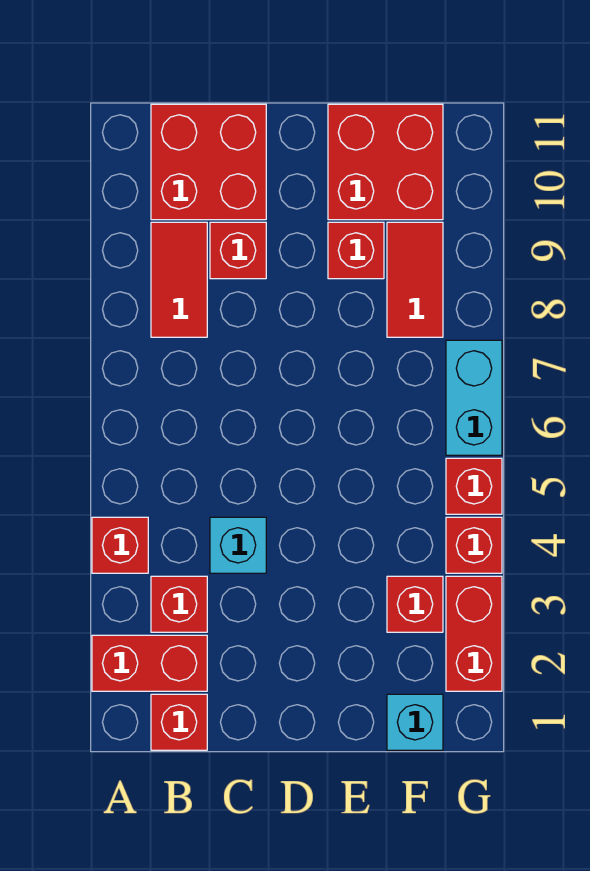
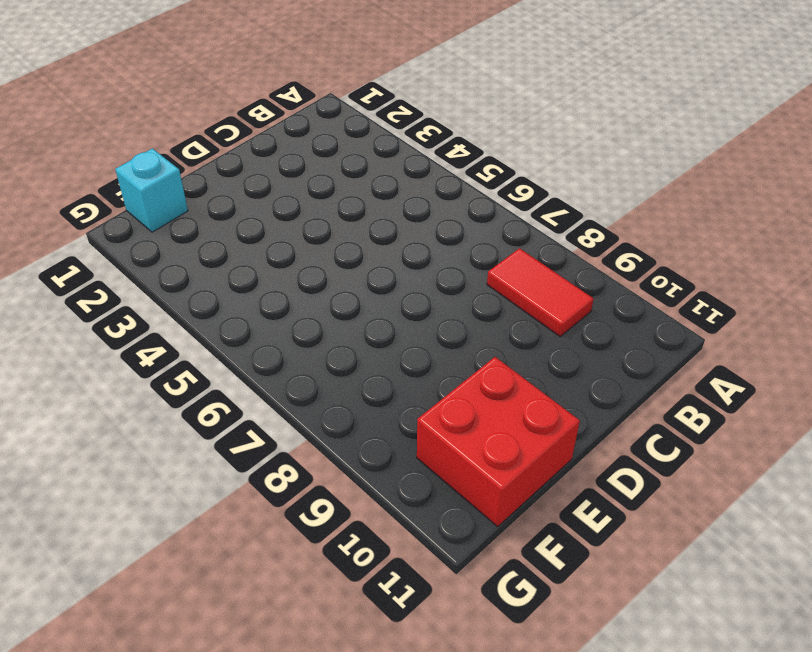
none -> red 1x2 brick [92,635,207,691]
none -> red 1x1 brick [92,517,148,573]
none -> red 1x1 brick [151,694,207,750]

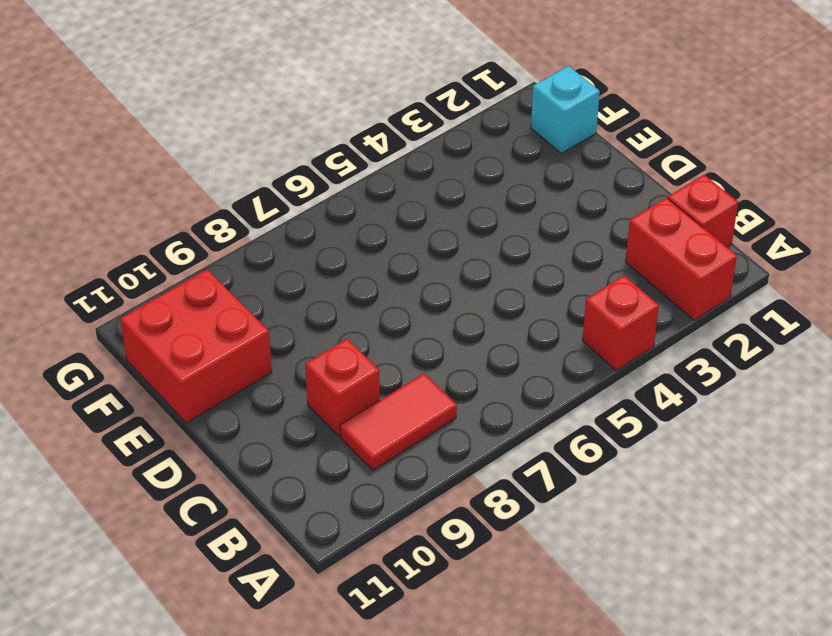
none -> red 1x1 brick [151,576,207,632]
none -> red 2x2 brick [151,104,266,220]
none -> cyan 1x1 brick [210,517,266,573]

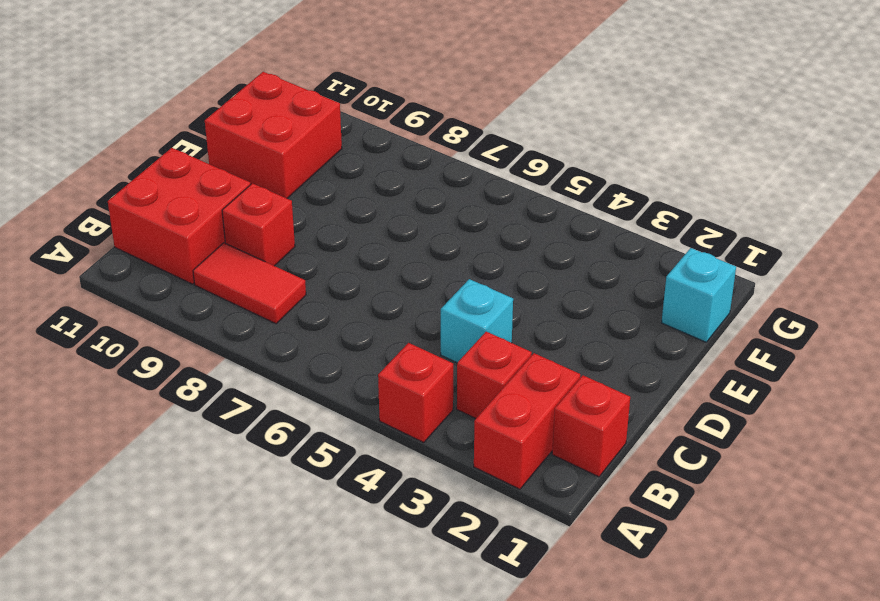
none -> red 1x1 brick [328,222,384,279]
none -> red 1x1 brick [387,576,443,632]
none -> red 1x2 tile [387,222,443,337]

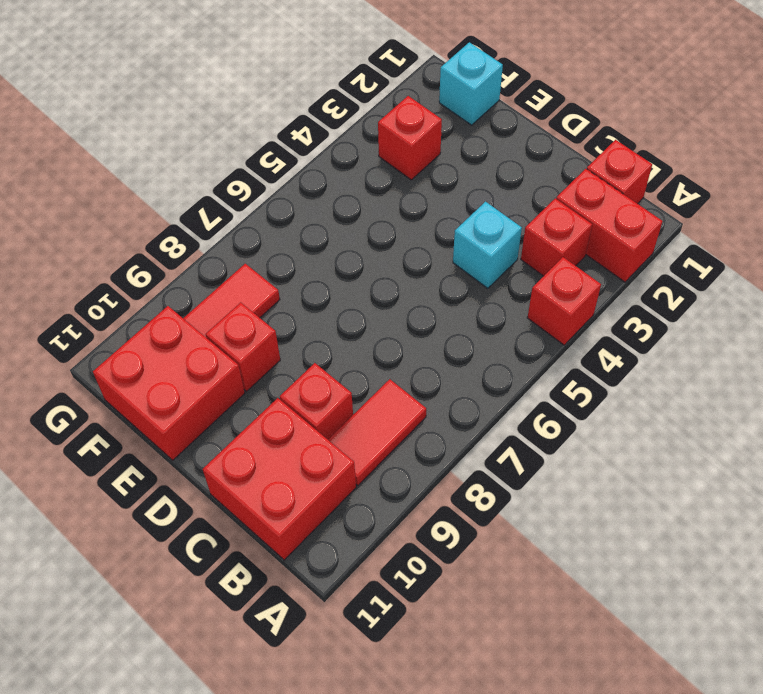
none -> red 1x2 brick [446,576,502,691]
none -> red 1x1 brick [446,517,502,573]
none -> red 1x1 brick [446,458,502,514]

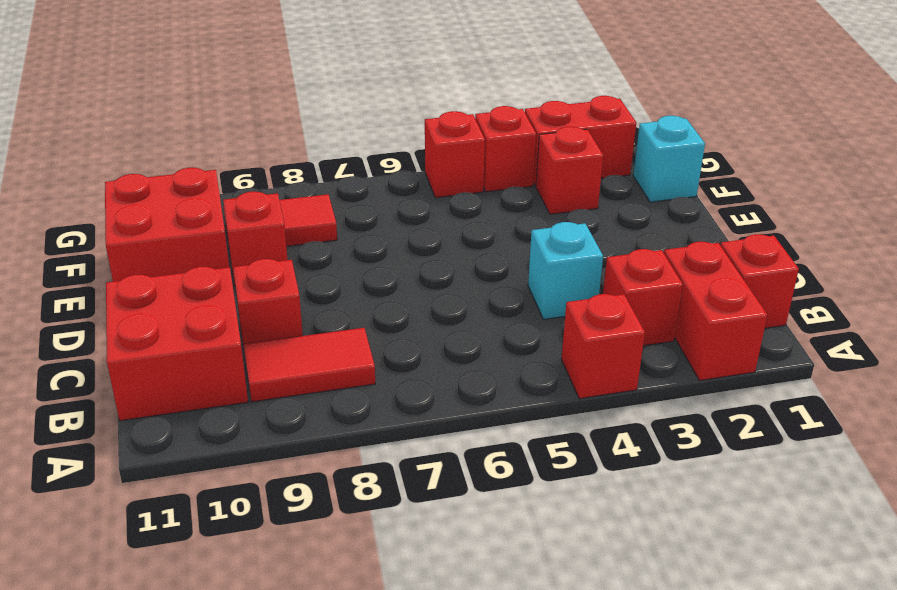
none -> cyan 1x2 brick [446,340,502,455]

